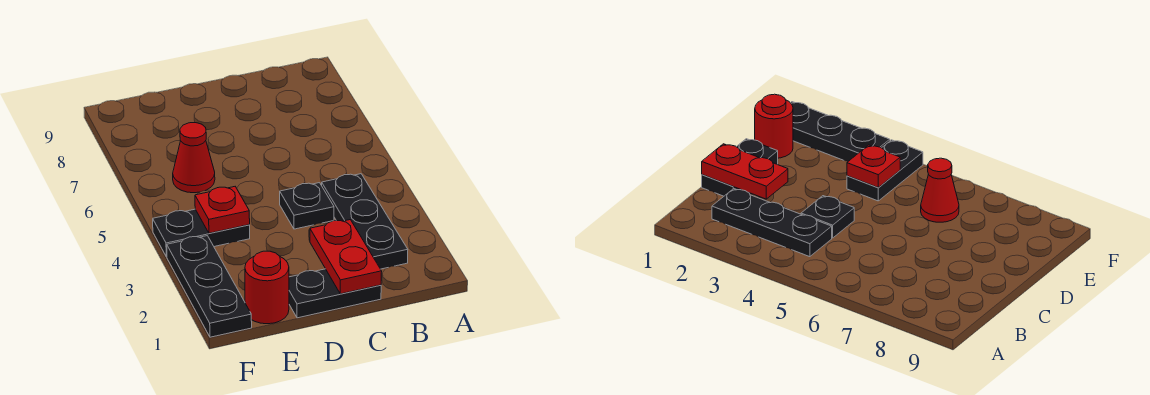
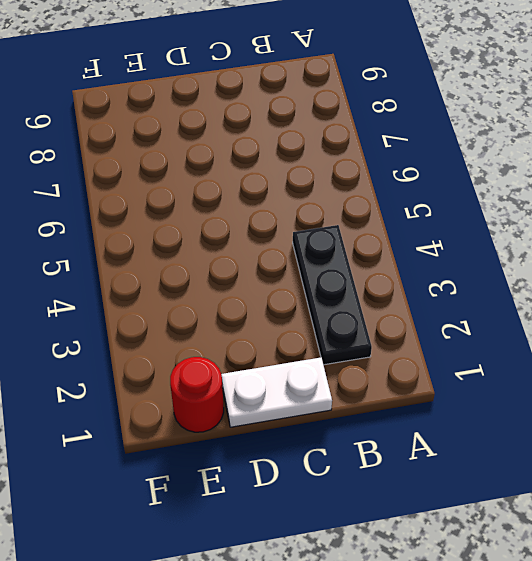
white 1x2 plate [221,358,332,427] -> black 1x2 plate [289,269,381,318]
none -> black 1x1 plate [280,183,334,229]
none -> black 1x2 plate [153,209,250,257]

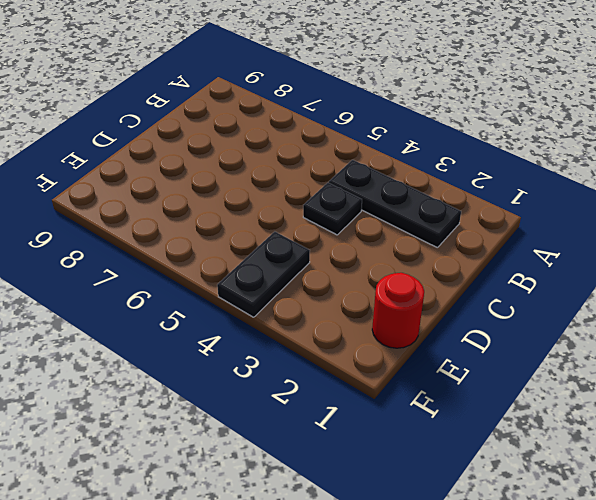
none -> black 1x2 plate [289,269,381,318]
none -> red 1x1 cone [173,123,215,193]

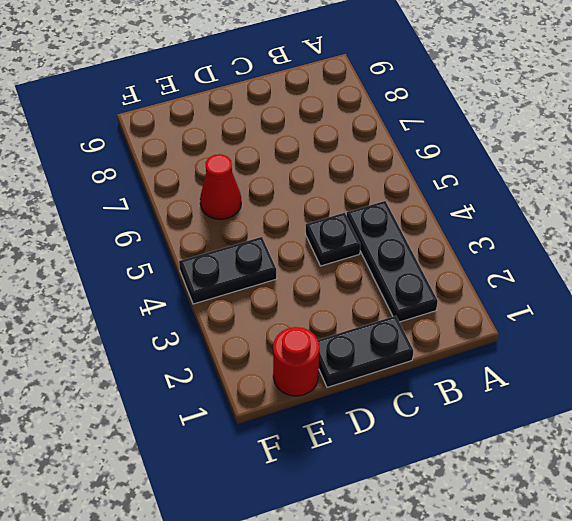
none -> black 1x3 plate [167,236,252,337]
none -> red 1x2 plate [310,220,382,294]

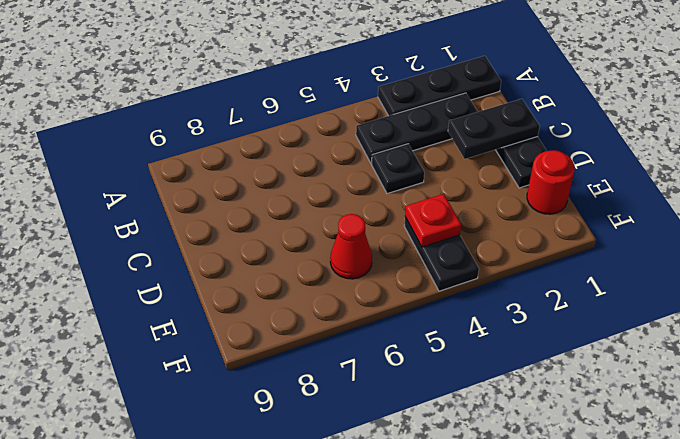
black 1x3 plate [378,56,501,116] -> black 1x3 plate moved to [167,236,252,337]
black 1x2 plate [448,99,540,159] -> red 1x2 plate [310,220,382,294]

